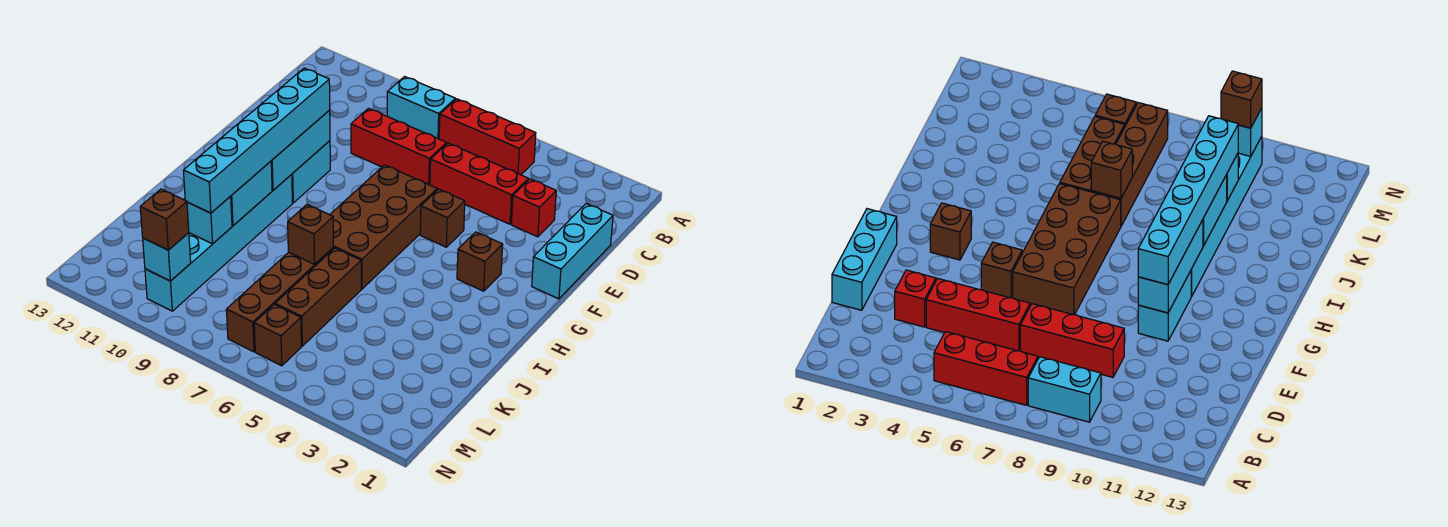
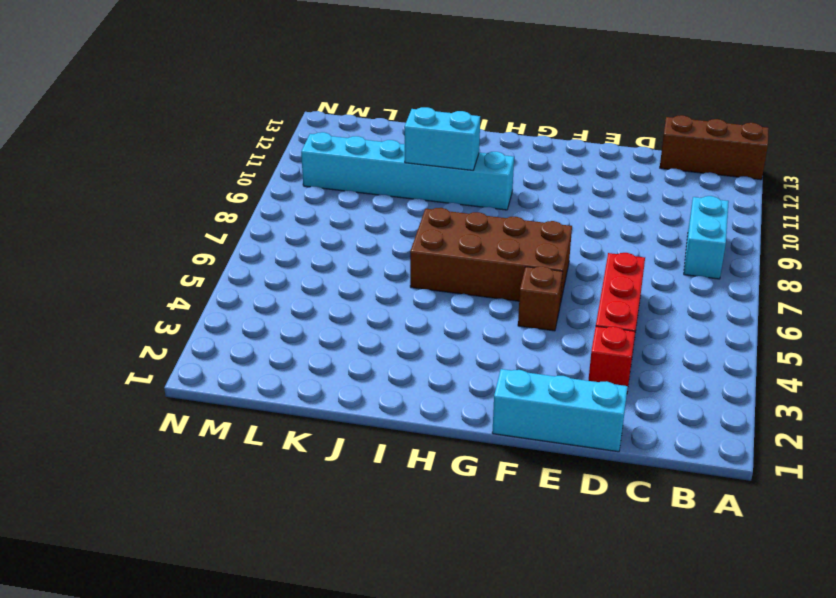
brown 1x3 brick [660,115,768,180] -> brown 1x3 brick moved to [275,248,361,346]
none -> red 1x3 brick [439,99,536,175]
none -> red 1x3 brick [351,108,447,185]
none -> cyan 1x2 brick [291,141,330,203]

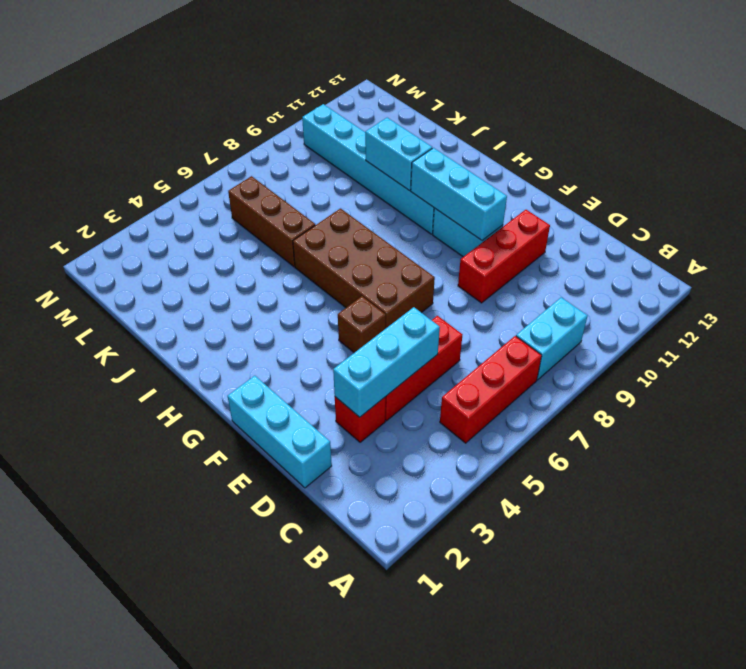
cyan 1x3 brick [333,307,440,417] -> none
red 1x3 brick [458,210,550,303] -> red 1x3 brick moved to [351,108,447,185]
none -> brown 1x1 brick [457,232,503,291]
none -> brown 1x4 brick [226,248,334,352]
none -> brown 1x1 brick [254,304,301,366]

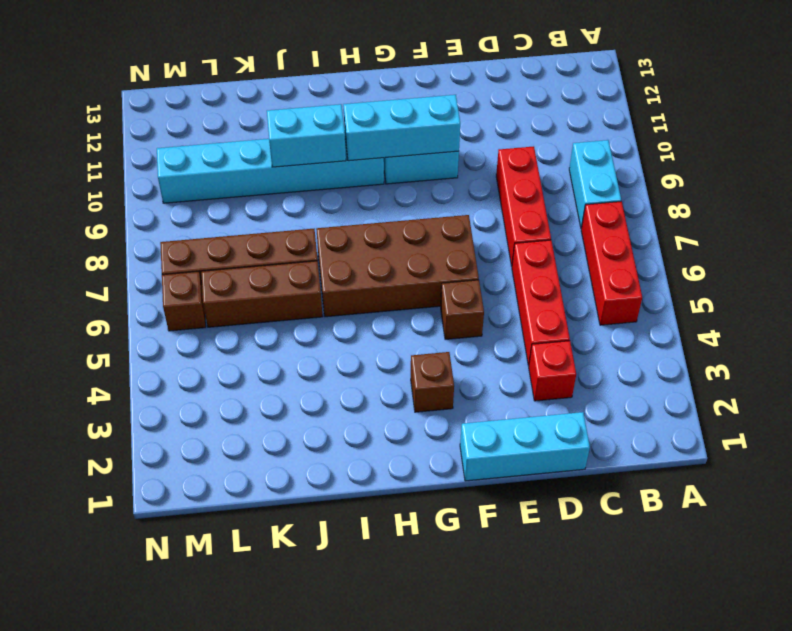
none -> brown 1x1 brick [288,205,333,264]
none -> cyan 1x1 brick [187,197,232,244]
none -> cyan 1x1 brick [143,233,191,281]

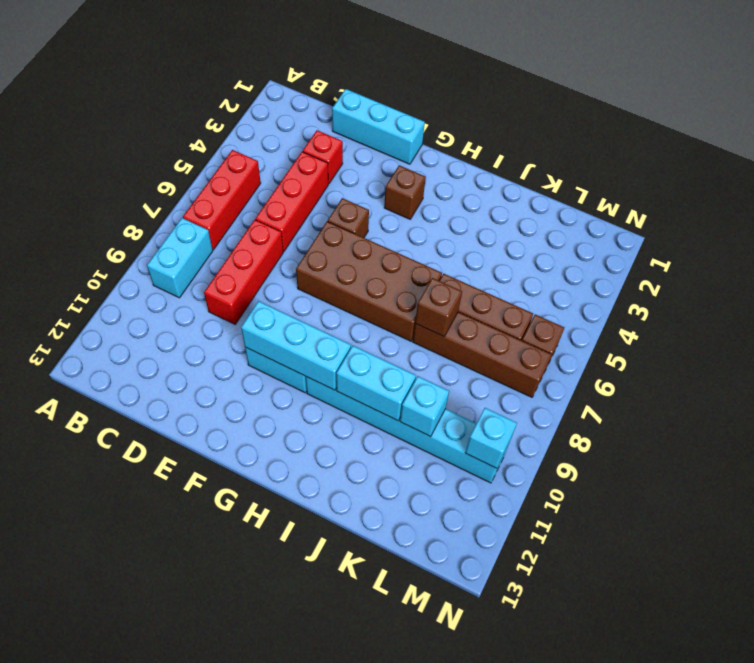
none -> cyan 1x6 brick [183,68,330,213]
none -> brown 1x1 brick [140,189,189,250]

